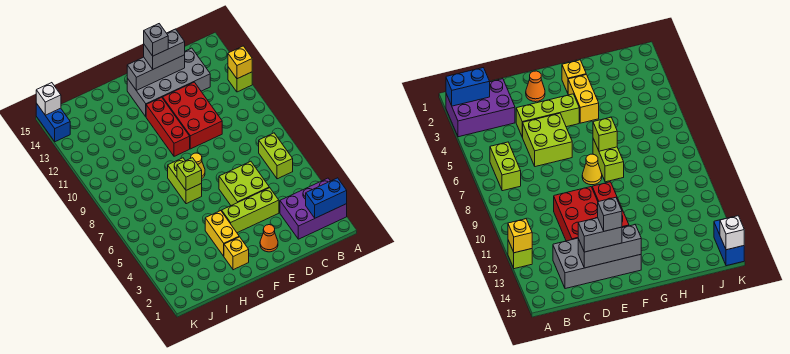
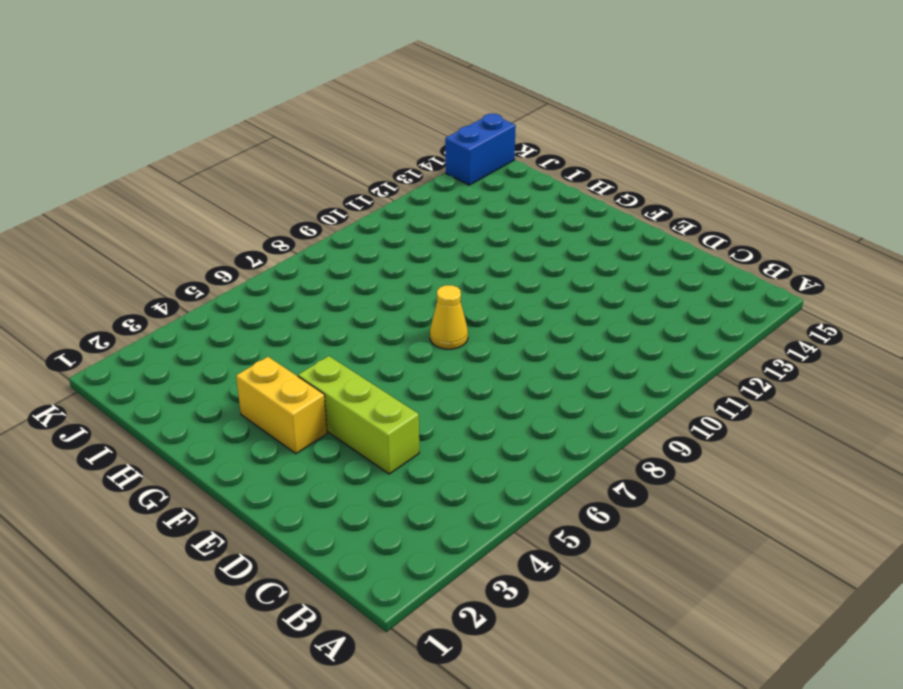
yellow 1x2 brick [236,357,327,454] -> yellow 1x2 brick turned to [205,211,239,256]
none -> purple 2x3 brick [280,178,347,239]
none -> lime 1x1 brick [228,67,252,92]
none -> lime 1x2 brick [259,133,293,179]

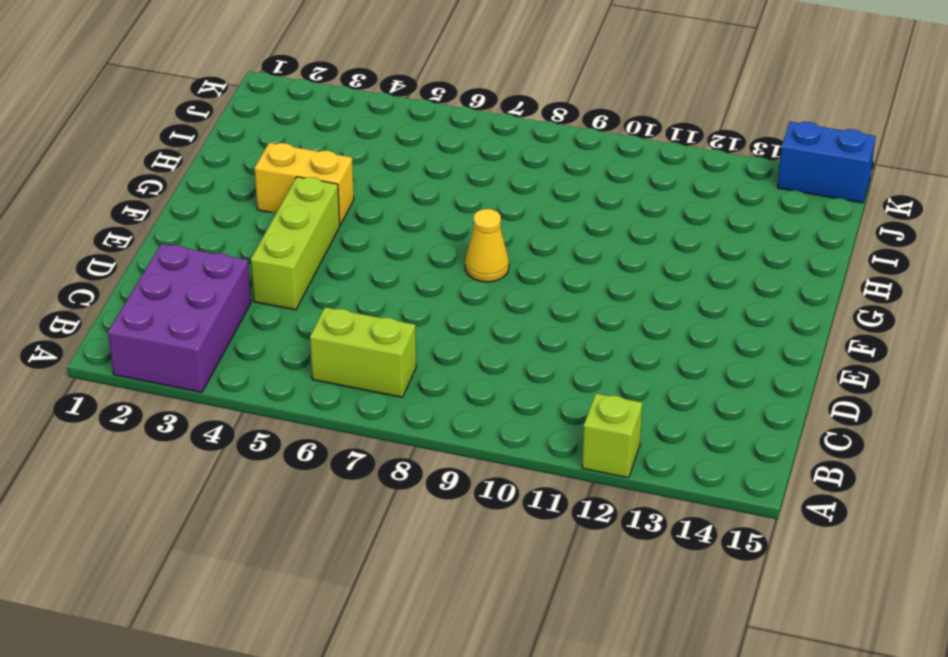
none -> grey 2x4 brick [127,48,210,117]
none -> lime 2x2 brick [219,161,269,205]
none -> red 2x3 brick [163,82,222,149]

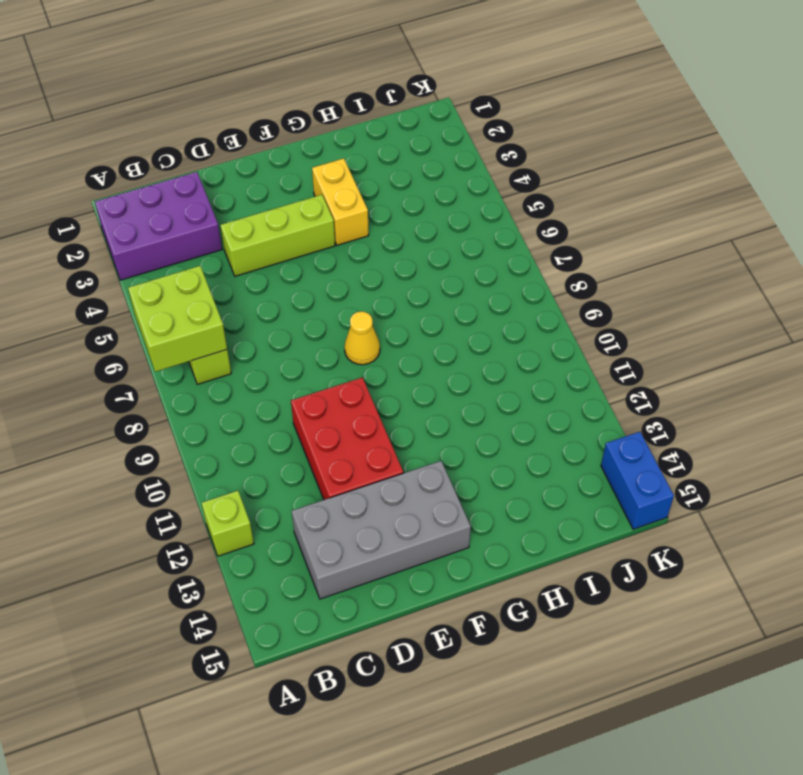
lime 2x2 brick [128,266,227,372] -> lime 2x2 brick moved to [219,161,269,205]
none -> orange 1x1 cone [260,225,278,252]
none -> red 1x3 brick [146,97,190,156]
none -> yellow 1x1 brick [224,237,249,270]

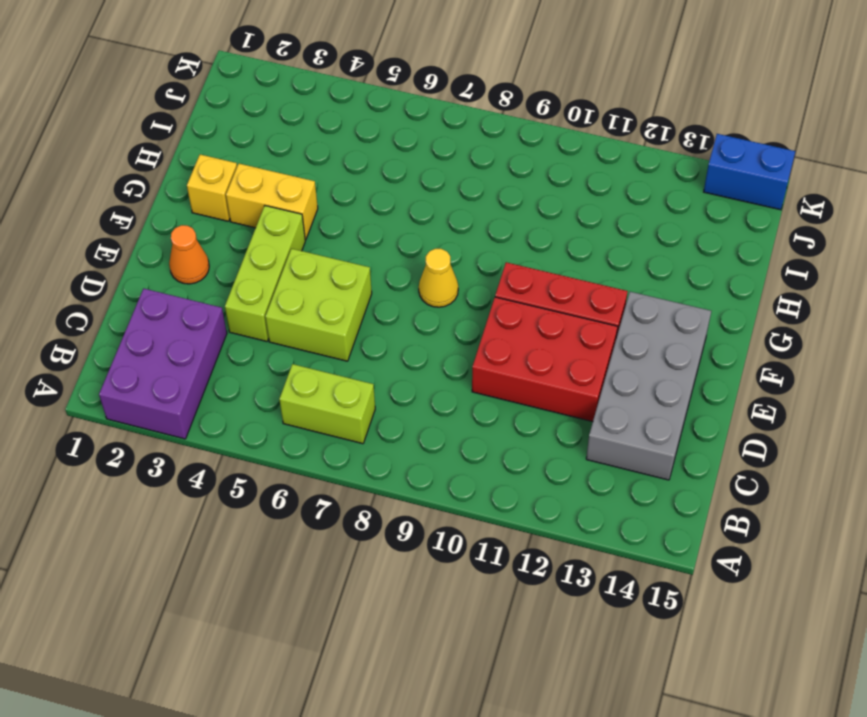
none -> lime 1x1 brick [228,67,252,92]
none -> lime 1x2 brick [168,158,202,204]
none -> blue 1x2 brick [306,178,347,218]

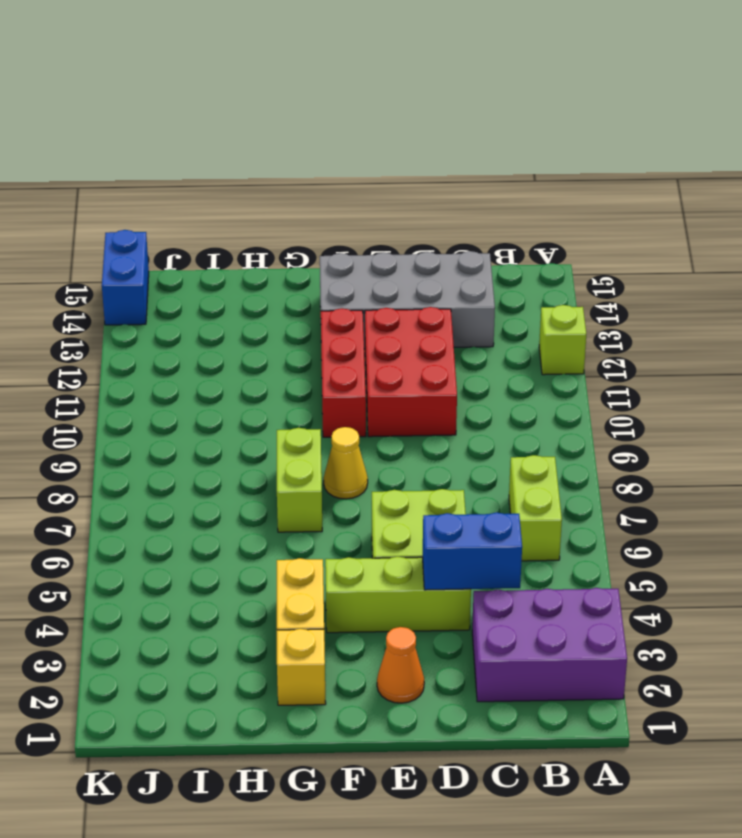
blue 1x2 brick [423,512,522,590] -> blue 1x2 brick moved to [306,178,347,218]
none -> yellow 1x1 brick [228,46,252,79]
none -> grey 1x3 brick [127,55,185,91]
none -> lime 1x1 brick [177,158,202,190]

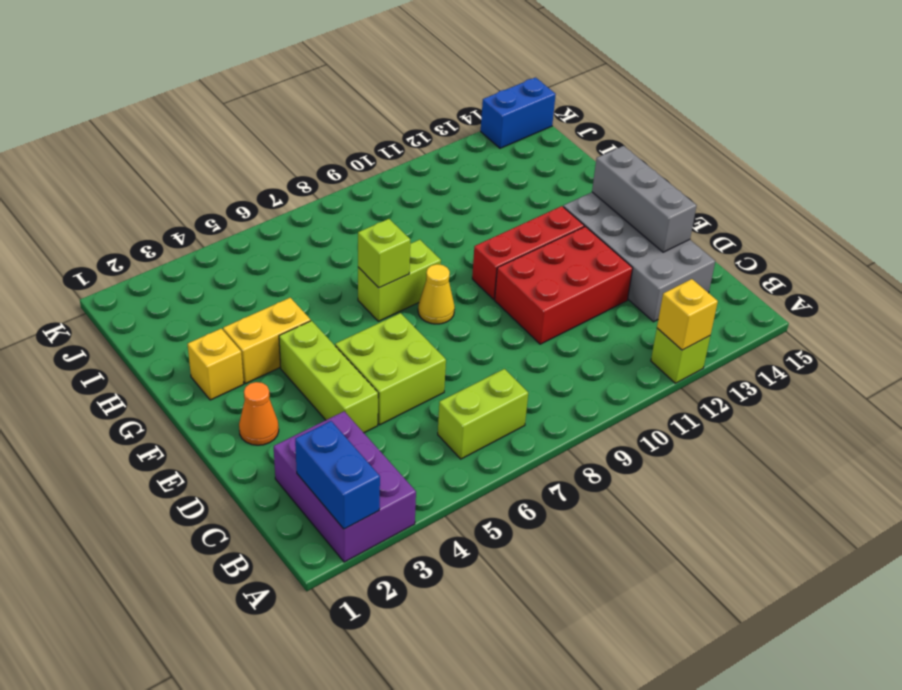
none -> white 1x1 brick [36,83,61,115]
none -> grey 1x2 brick [144,29,185,69]
none -> grey 1x1 brick [144,24,168,56]

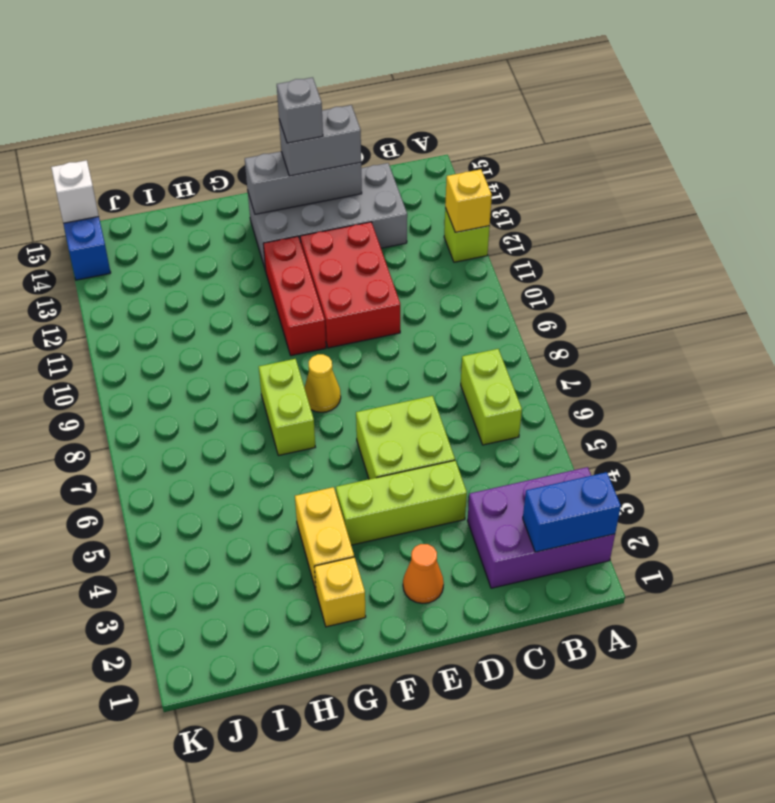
none -> lime 1x1 brick [177,158,202,190]

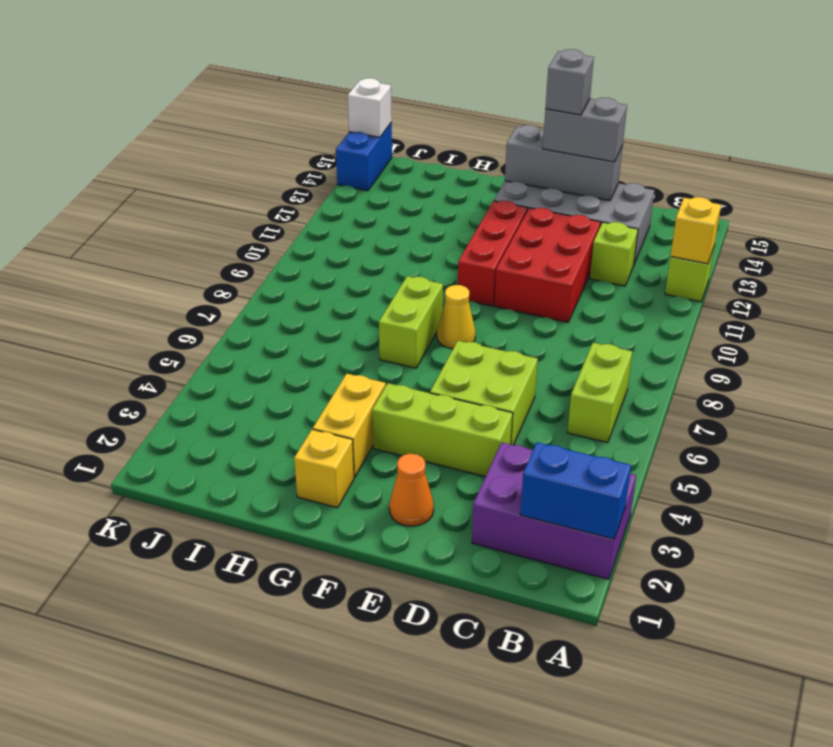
lime 1x1 brick [590,222,638,286] -> lime 1x1 brick moved to [177,158,202,190]

